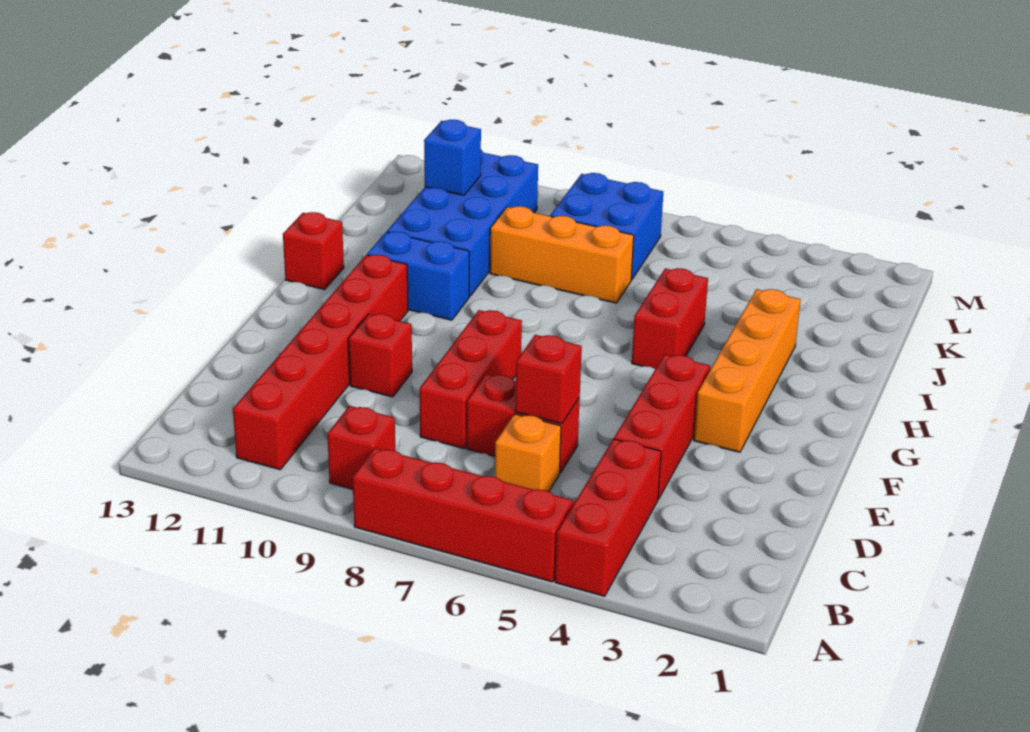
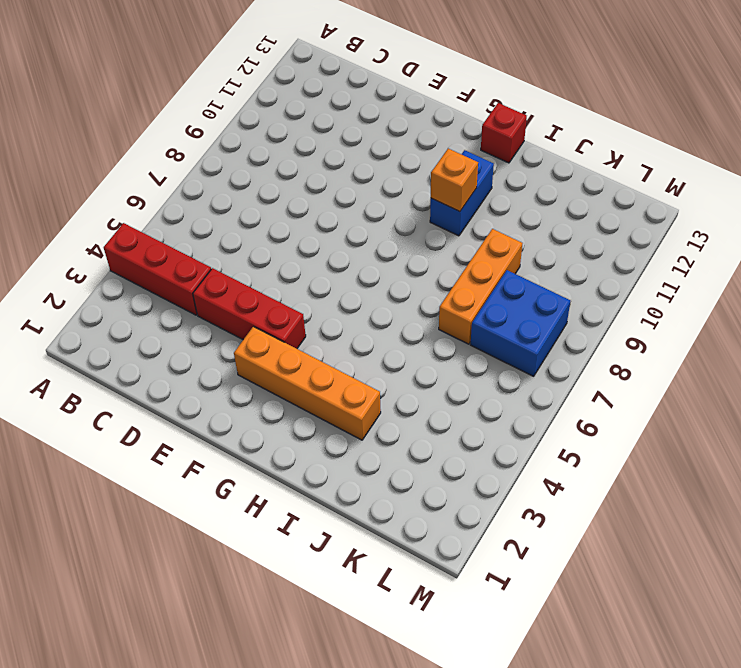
orange 1x1 brick [431,149,478,212] -> orange 1x1 brick moved to [495,414,561,492]
none -> red 1x4 brick [353,448,573,582]
none -> red 1x1 brick [327,406,395,489]
none -> red 1x6 brick [233,255,408,470]

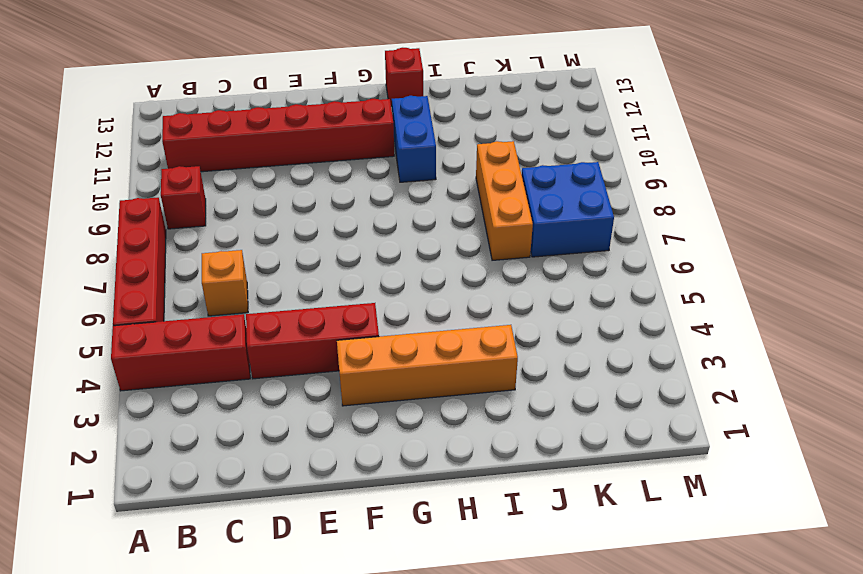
none -> red 1x2 brick [467,374,580,473]
none -> red 1x3 brick [420,310,522,449]
none -> red 1x1 brick [348,314,412,397]

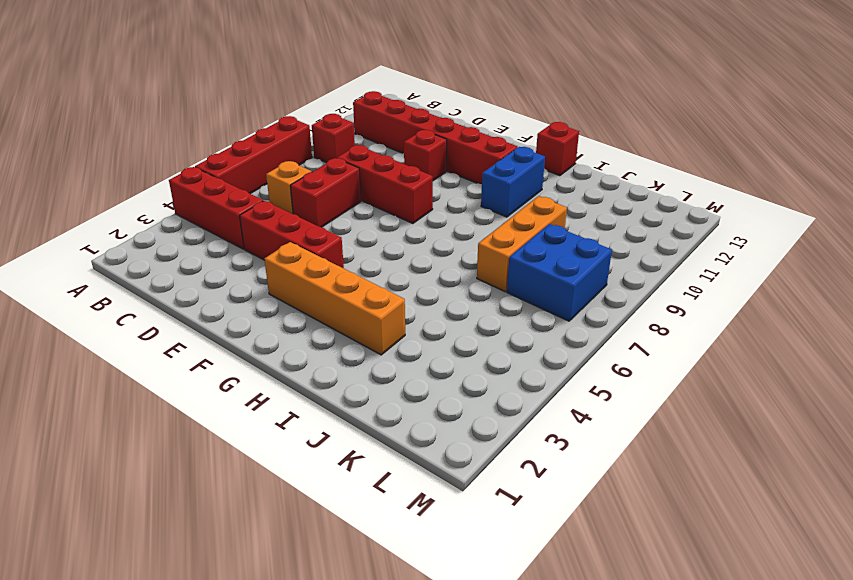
none -> red 1x2 brick [632,268,708,369]
none -> blue 2x4 brick [387,150,538,296]
none -> red 1x1 brick [515,335,582,424]

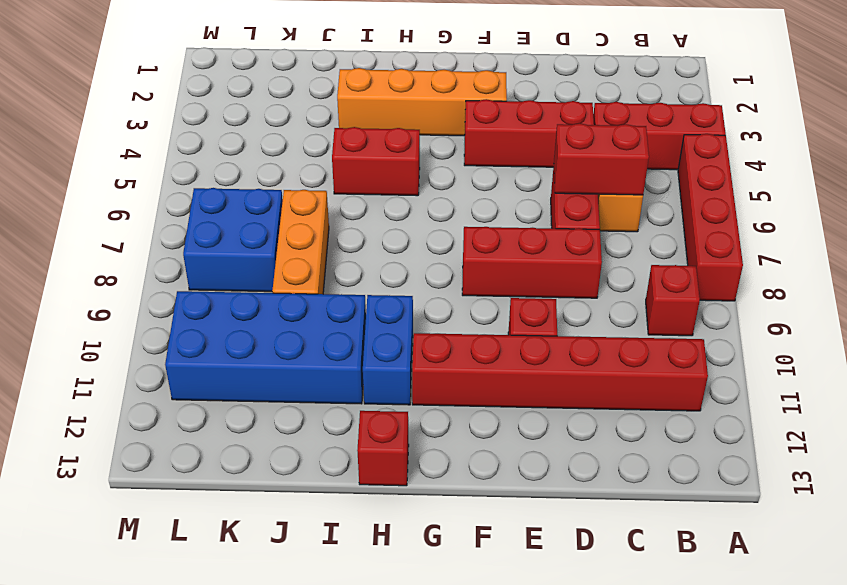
red 1x2 brick [554,123,649,195] -> red 1x1 brick [515,335,582,424]
none -> blue 1x1 brick [424,120,481,195]

